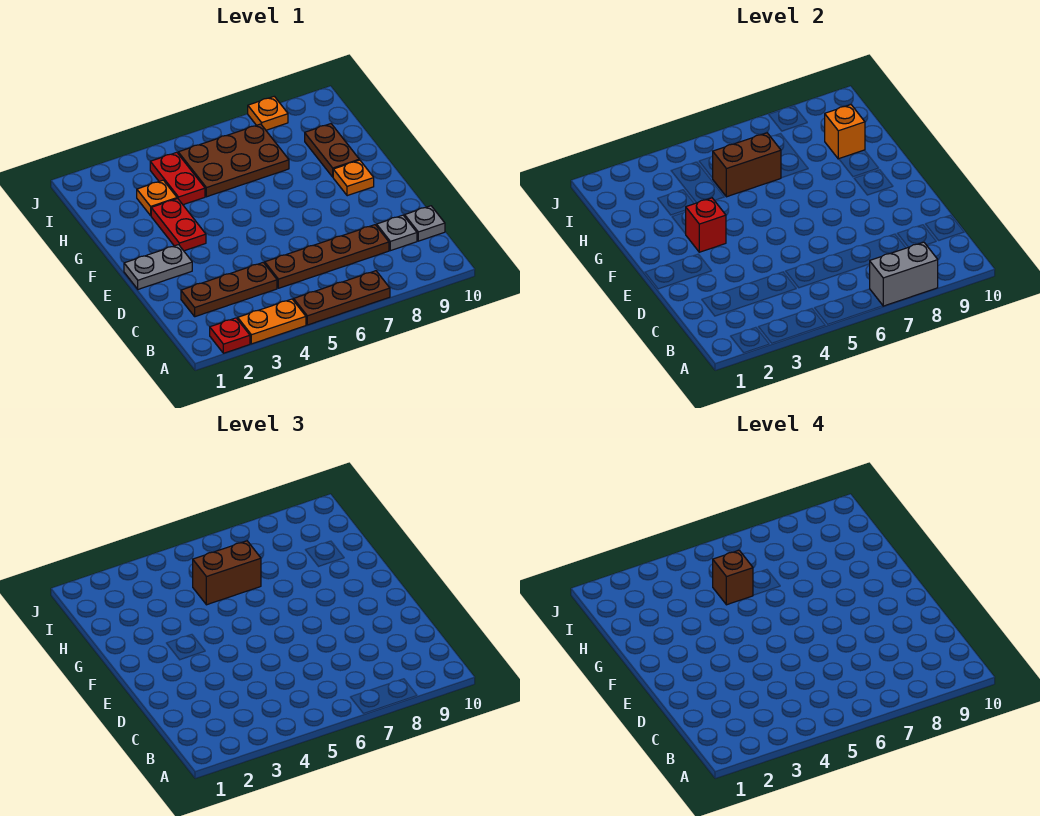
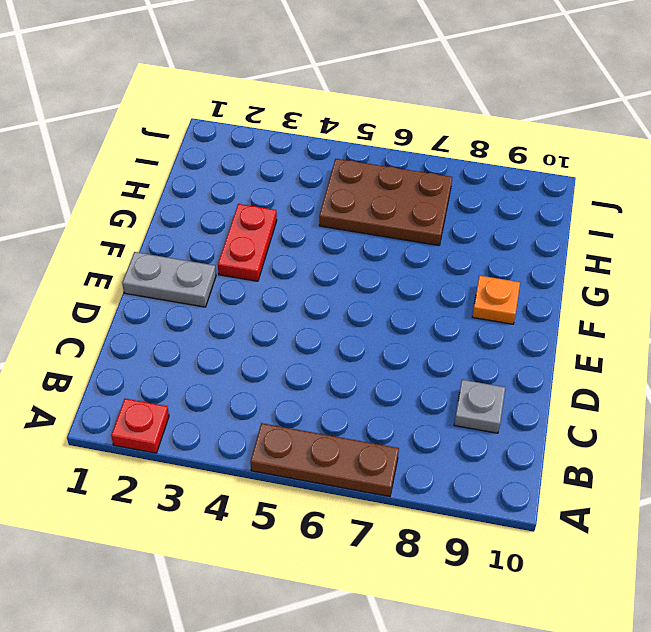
none -> orange 1x2 plate [238,299,306,344]
none -> brown 1x3 plate [181,262,277,317]
none -> brown 1x4 plate [265,225,389,288]

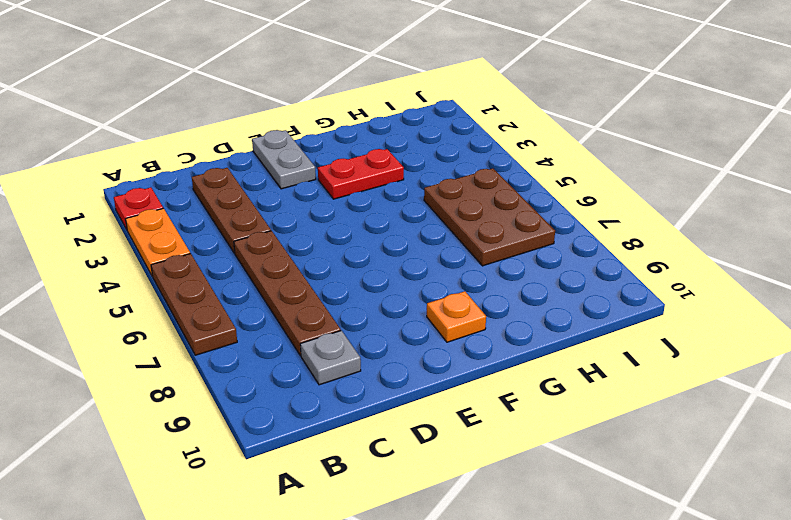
none -> grey 1x1 plate [405,206,445,241]
none -> brown 1x2 plate [305,124,359,177]
none -> orange 1x1 plate [137,180,177,215]

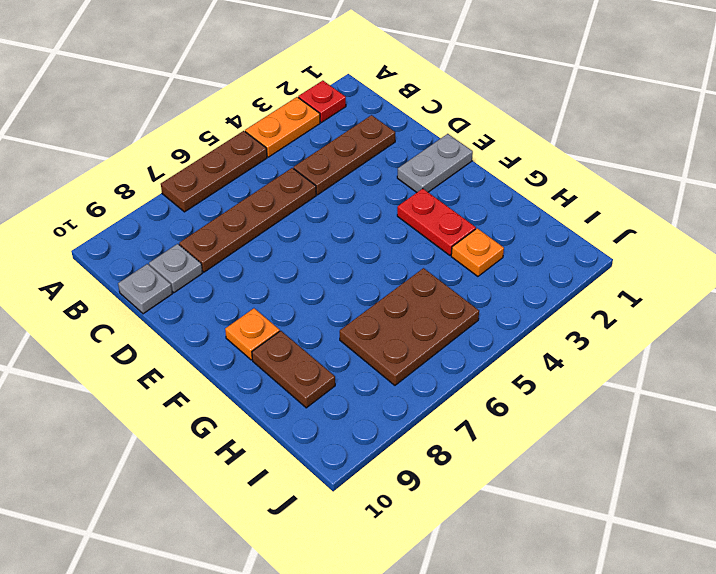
none -> red 1x2 plate [150,152,205,205]
none -> orange 1x1 plate [248,96,288,130]
none -> grey 1x2 brick [870,242,938,306]

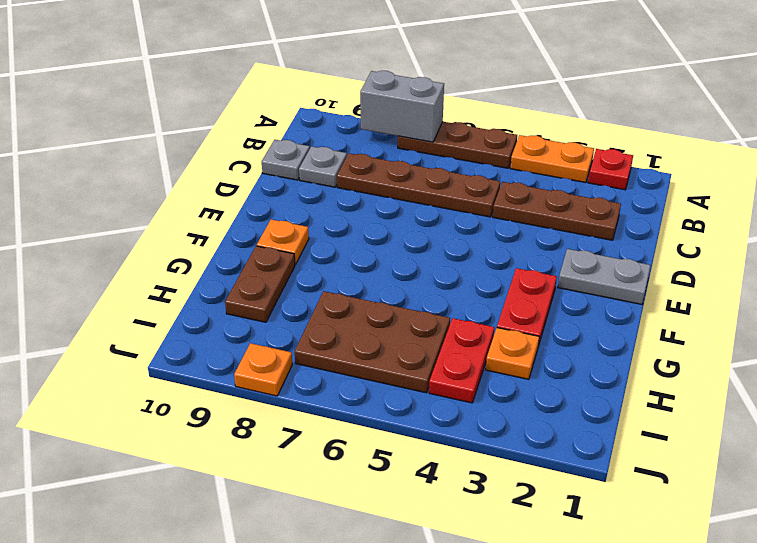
none -> red 1x1 brick [686,198,726,252]
none -> brown 1x2 brick [713,133,781,197]
none -> orange 1x1 brick [825,105,865,159]

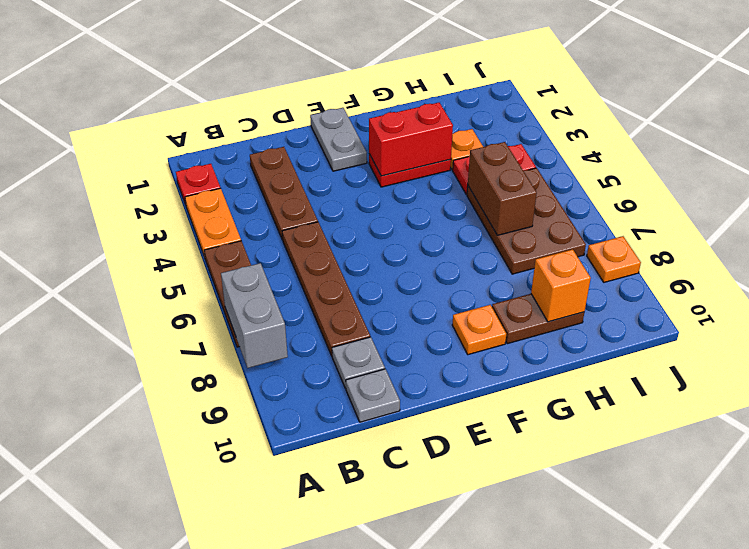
red 1x2 brick [369,103,453,176] -> red 1x1 brick [686,198,726,252]
none -> brown 1x2 brick [193,541,261,605]
none -> brown 1x1 brick [713,550,753,605]

